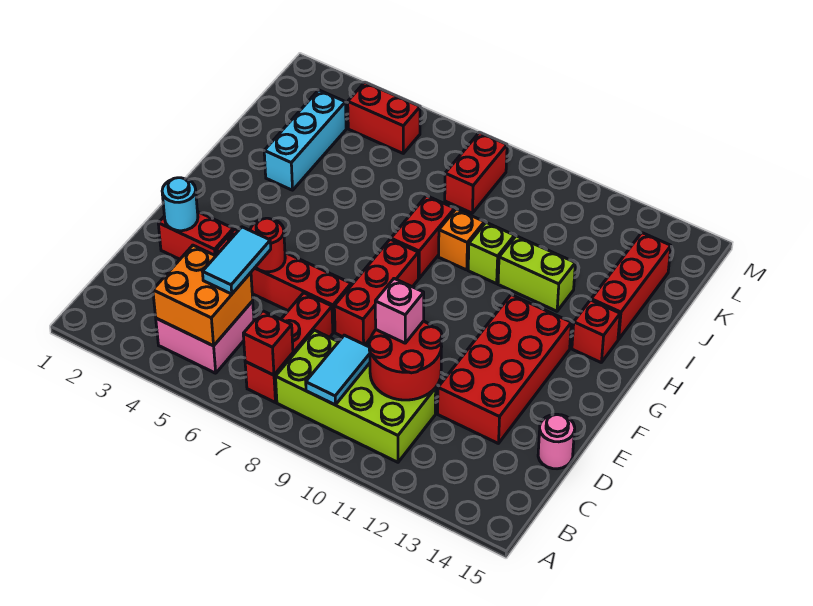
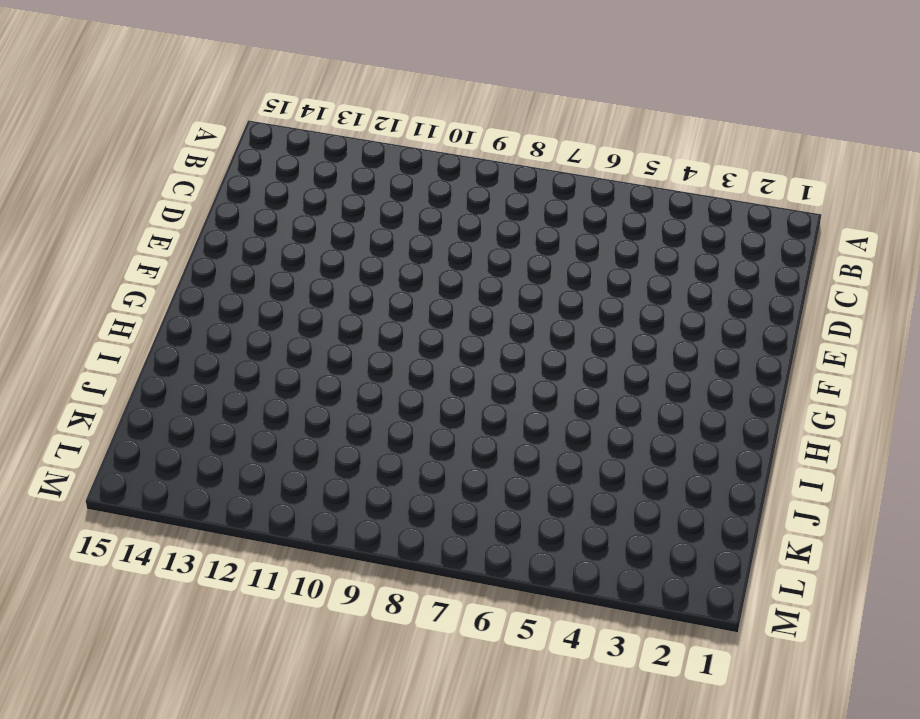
none -> pink 2x2 brick [156,301,254,373]
none -> red 1x3 brick [245,293,333,402]
none -> lime 2x4 brick [276,330,436,462]

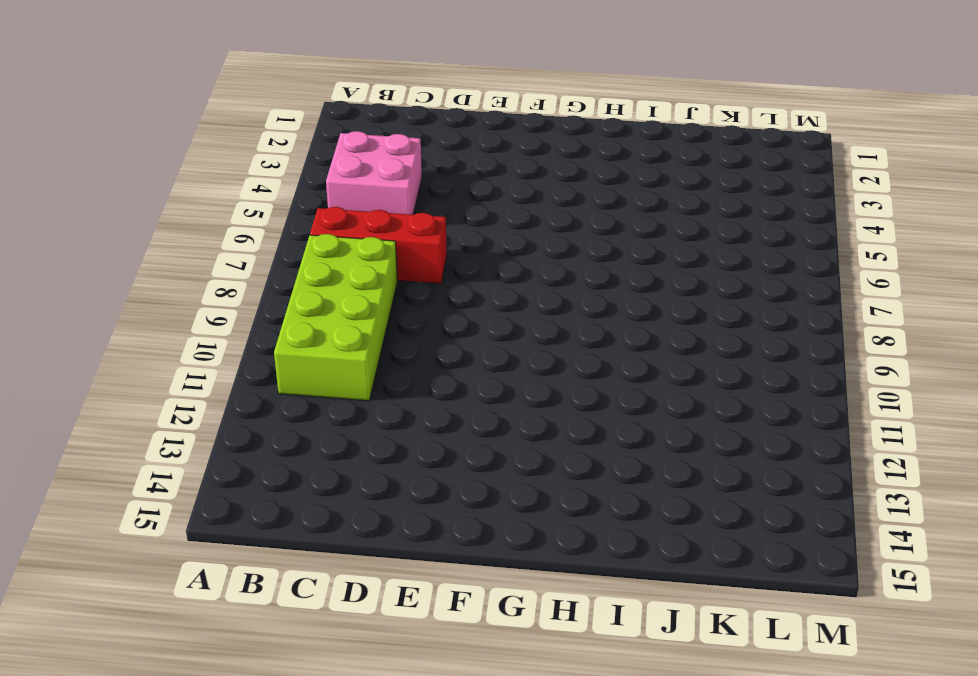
none -> red 2x4 brick [438,295,571,444]
none -> pink 1x1 round brick [538,414,575,469]
none -> red 1x2 brick [158,212,233,259]

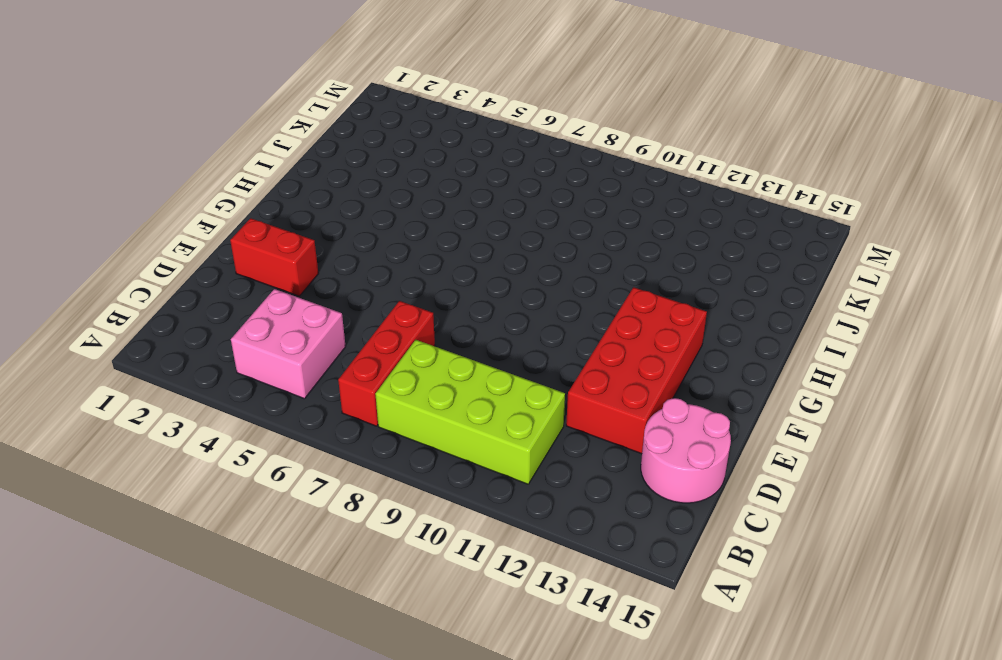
pink 2x2 round brick [641,398,731,503] -> pink 1x1 round brick [538,414,575,469]
none -> red 1x4 brick [216,229,351,332]
none -> red 1x3 brick [334,239,418,345]
none -> red 1x2 brick [391,196,455,278]

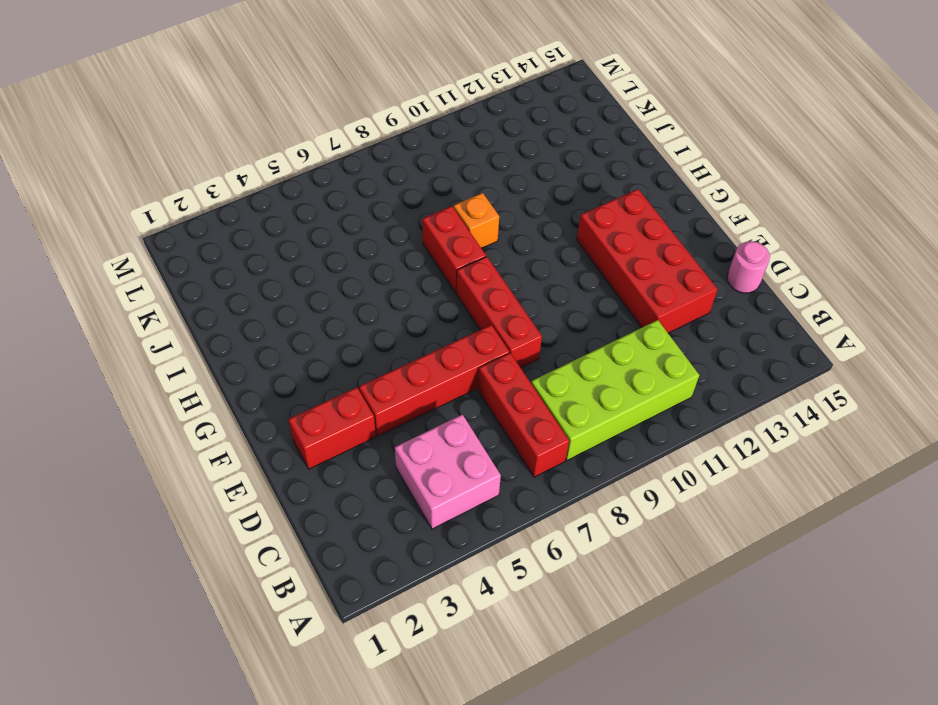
none -> red 1x1 brick [572,300,620,362]
none -> cyan 1x3 brick [264,90,346,190]
none -> lime 1x1 brick [468,222,514,284]

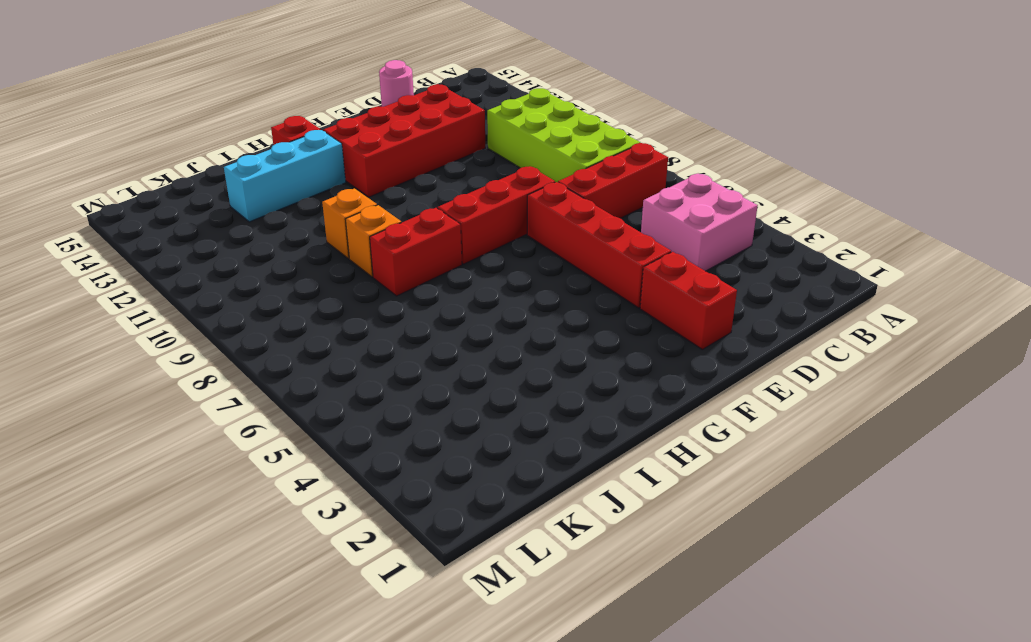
cyan 1x3 brick [224,130,346,222] -> cyan 1x3 brick moved to [264,90,346,190]
orange 1x1 brick [322,188,377,259] -> lime 1x1 brick [468,222,514,284]
none -> lime 1x2 brick [498,236,575,311]
none -> red 1x3 brick [591,233,671,339]
none -> red 1x2 brick [445,132,507,213]

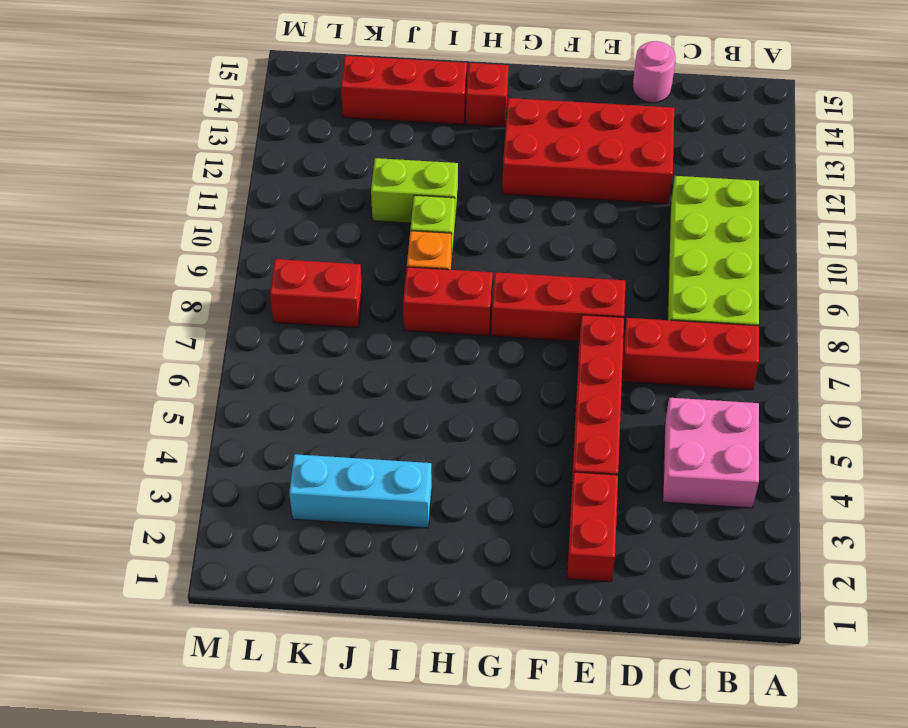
lime 1x2 brick [371,158,458,223] -> lime 1x2 brick turned to [498,236,575,311]
none -> red 1x2 brick [348,82,420,153]
none -> orange 2x2 brick [153,245,253,346]
none -> red 1x1 brick [243,311,293,375]

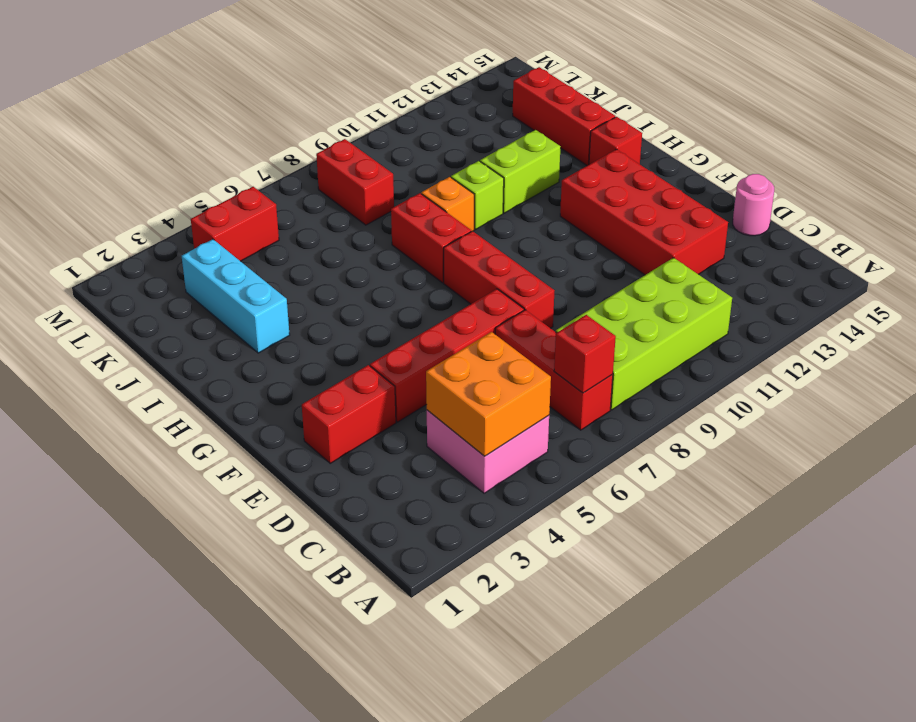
none -> cyan 1x2 tile [306,335,370,405]
none -> red 2x2 round brick [369,321,442,400]
none -> cyan 1x1 round brick [162,178,198,231]

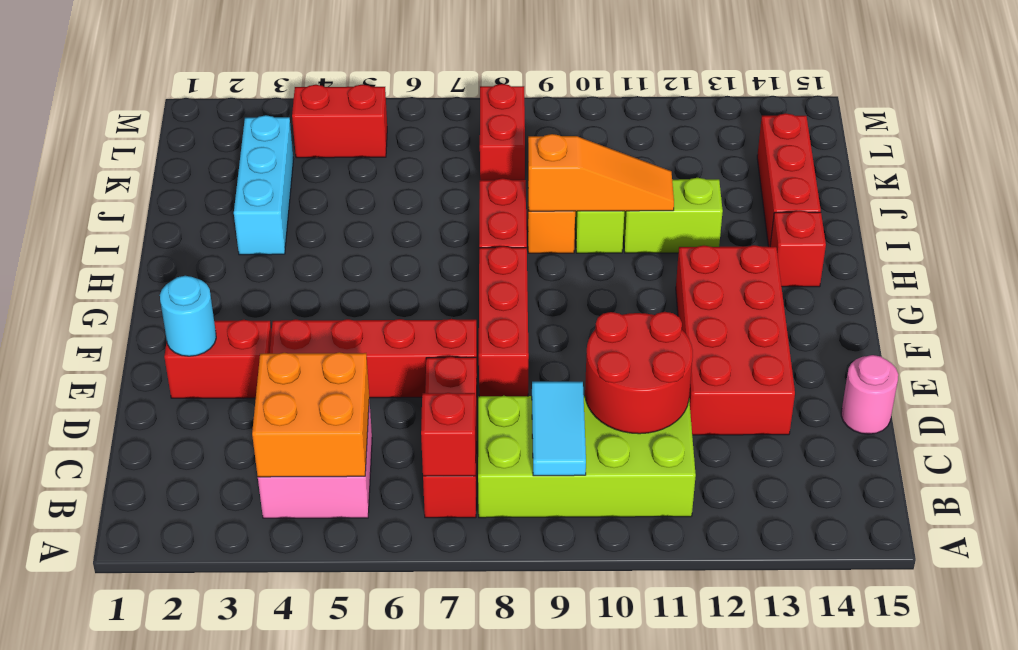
orange 1x3 slope [528,134,674,211] -> none
none -> red 1x1 round brick [250,218,285,272]
none -> cyan 1x2 tile [203,227,271,294]
none -> pink 1x1 brick [375,279,424,343]

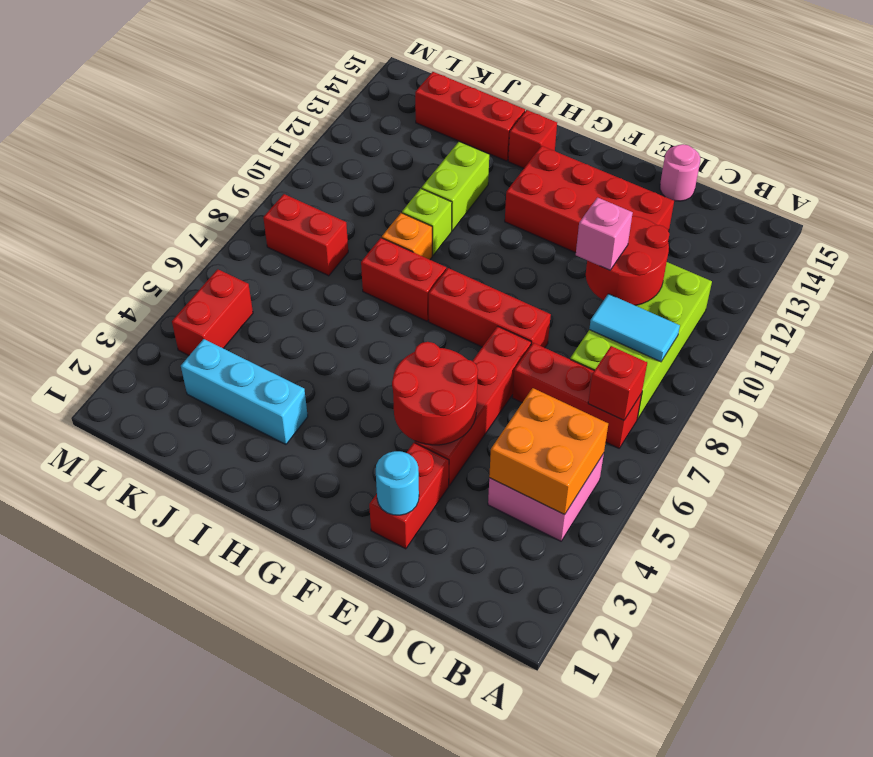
red 2x2 round brick [392,342,478,445] -> red 1x1 round brick [250,218,285,272]
none -> cyan 1x2 tile [203,227,271,294]

